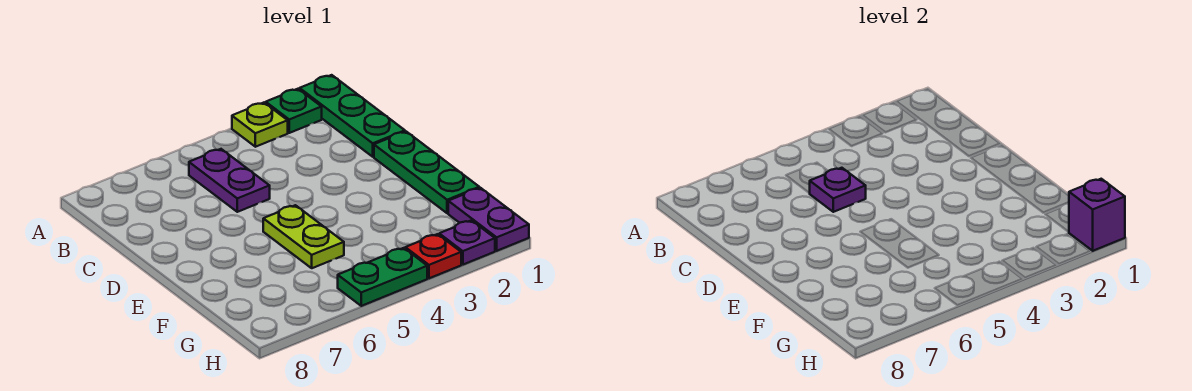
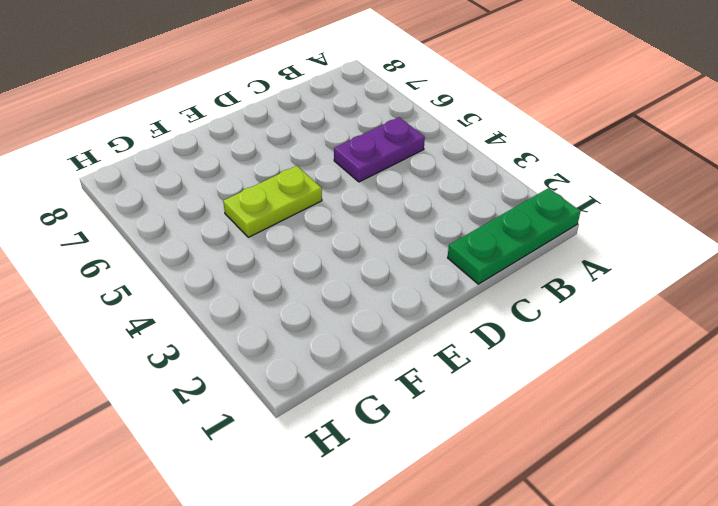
none -> green 1x1 plate [266,89,322,133]
none -> lime 1x1 plate [232,103,288,147]
none -> green 1x3 plate [374,132,479,213]

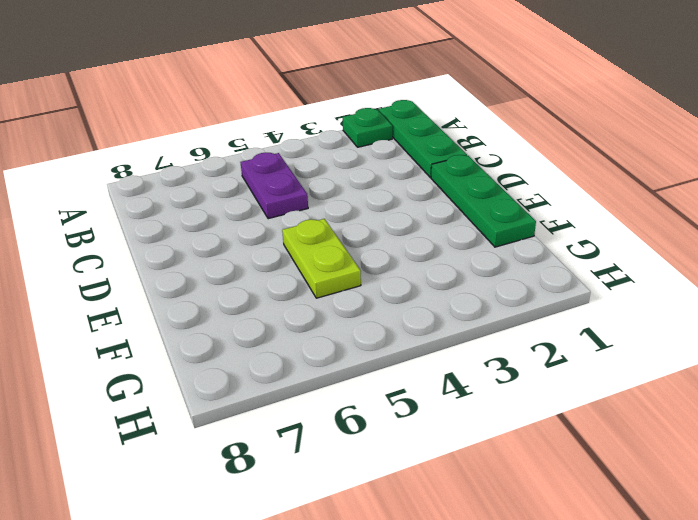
none -> lime 1x1 plate [232,103,288,147]
none -> purple 1x2 plate [448,188,529,251]
none -> purple 1x1 plate [439,220,495,265]

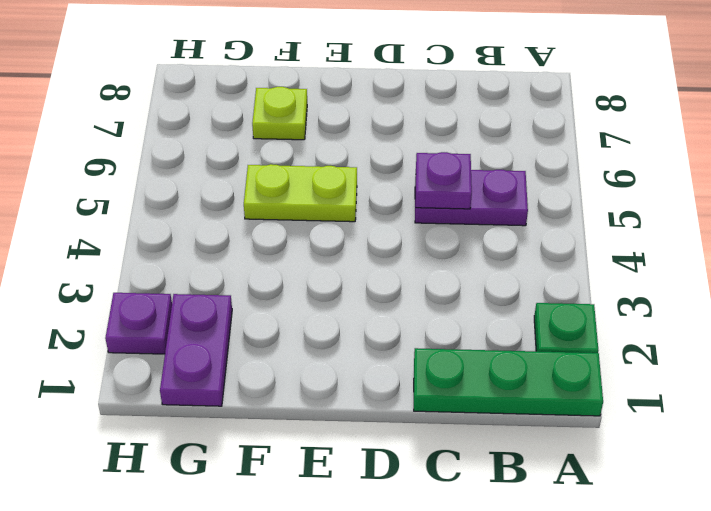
lime 1x1 plate [252,87,307,140] -> lime 1x1 plate moved to [232,103,288,147]
purple 1x2 plate [160,294,232,406] -> purple 1x2 plate turned to [448,188,529,251]
none -> green 1x3 plate [374,132,479,213]
none -> red 1x1 plate [405,234,461,278]
none -> green 1x2 plate [338,248,427,306]

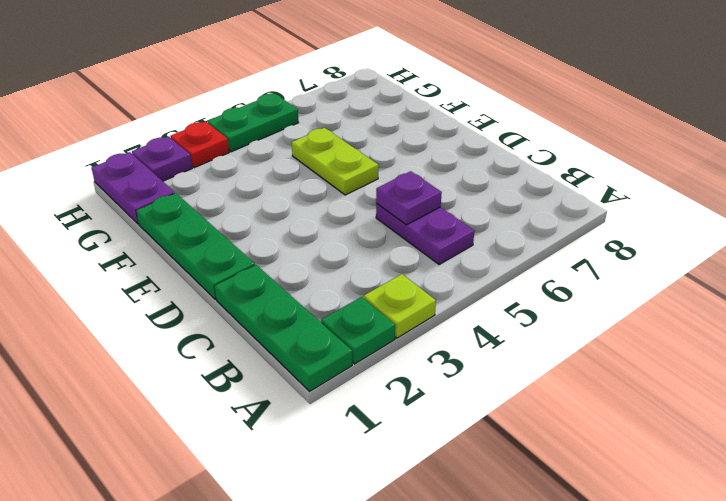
none -> purple 1x1 brick [1069,179,1125,251]

